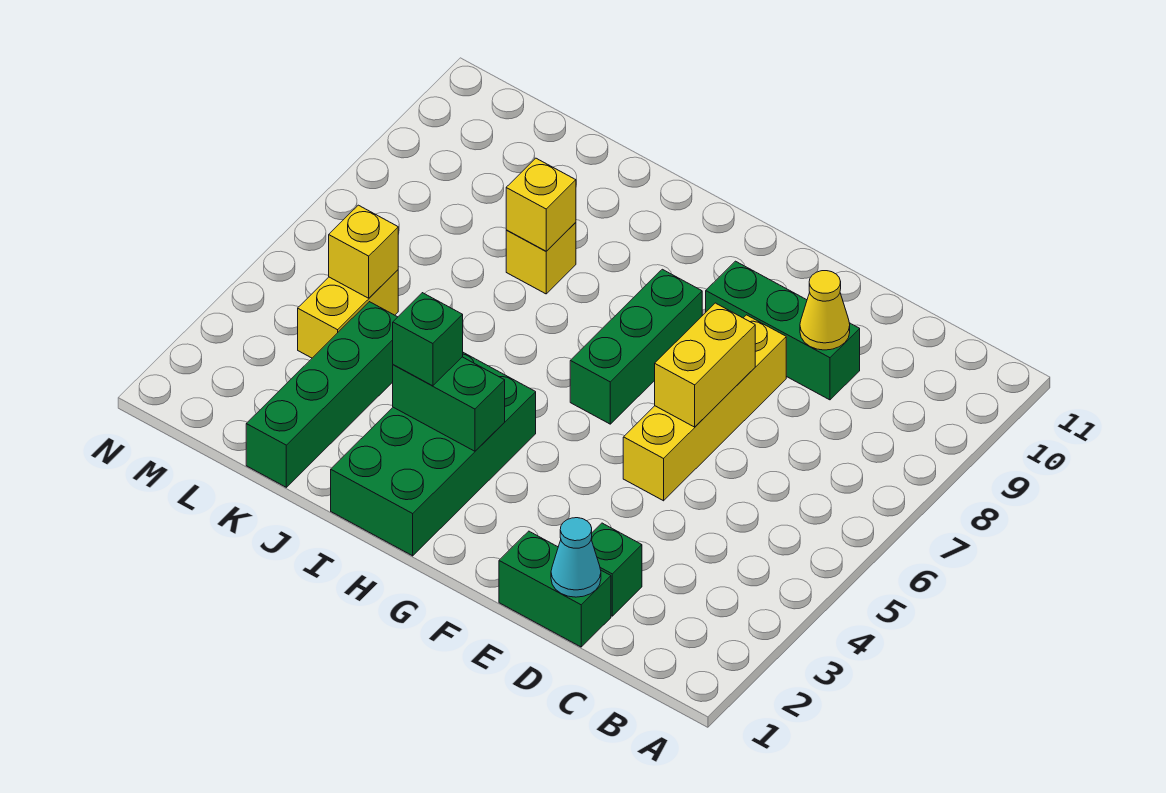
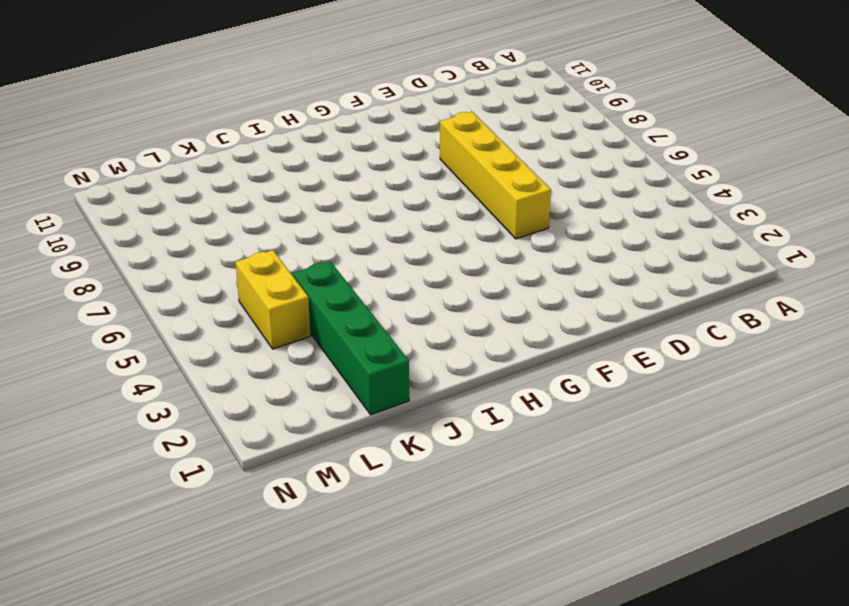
none -> green 1x2 brick [499,531,611,647]
none -> green 1x1 brick [591,523,642,616]
none -> green 1x3 brick [706,261,860,400]

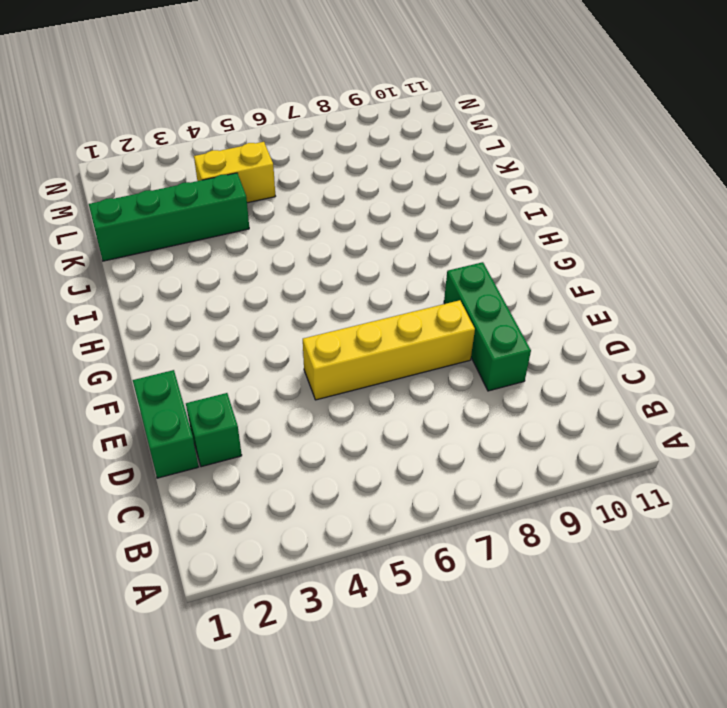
none -> green 1x3 brick [570,269,702,424]
none -> green 2x4 brick [331,353,536,556]
none -> yellow 1x1 brick [506,222,576,294]

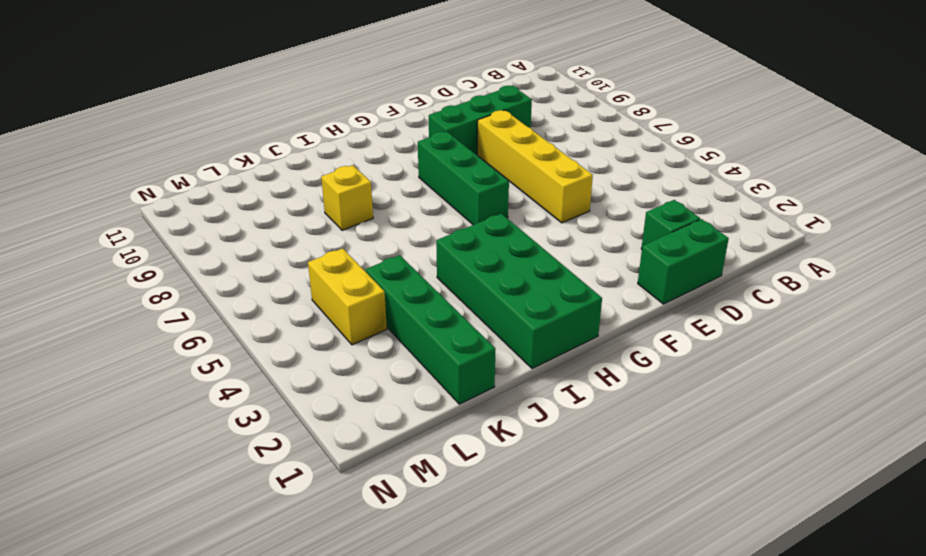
none -> cyan 1x1 cone [551,518,601,597]
none -> yellow 1x1 cone [800,271,850,350]
none -> yellow 1x2 brick [655,303,755,427]

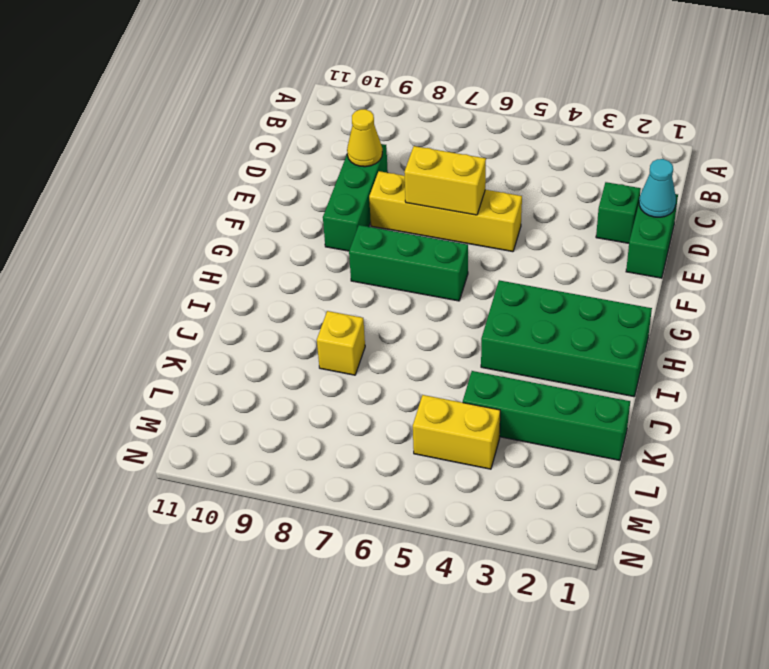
none -> green 1x2 brick [393,357,505,451]
none -> yellow 1x1 brick [506,158,576,251]
none -> yellow 1x1 brick [329,205,398,298]

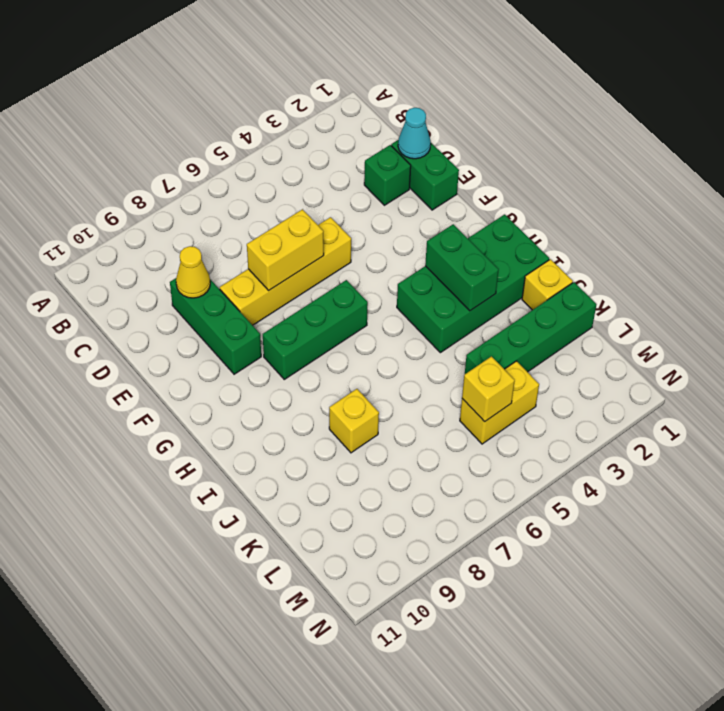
yellow 1x1 brick [522,259,573,310] -> yellow 1x1 brick moved to [506,158,576,251]
none -> green 1x1 brick [393,293,463,386]

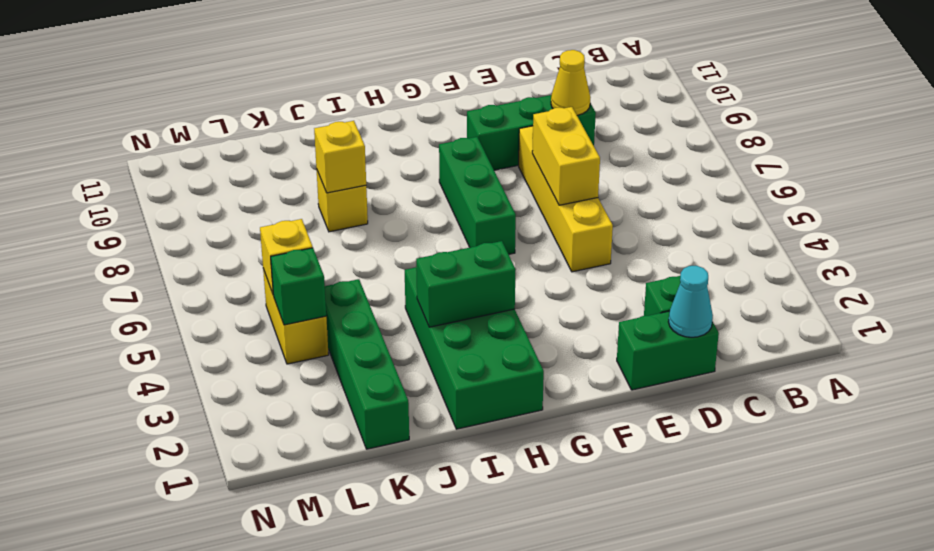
green 1x1 brick [271,248,326,325] -> green 1x1 brick moved to [393,293,463,386]

